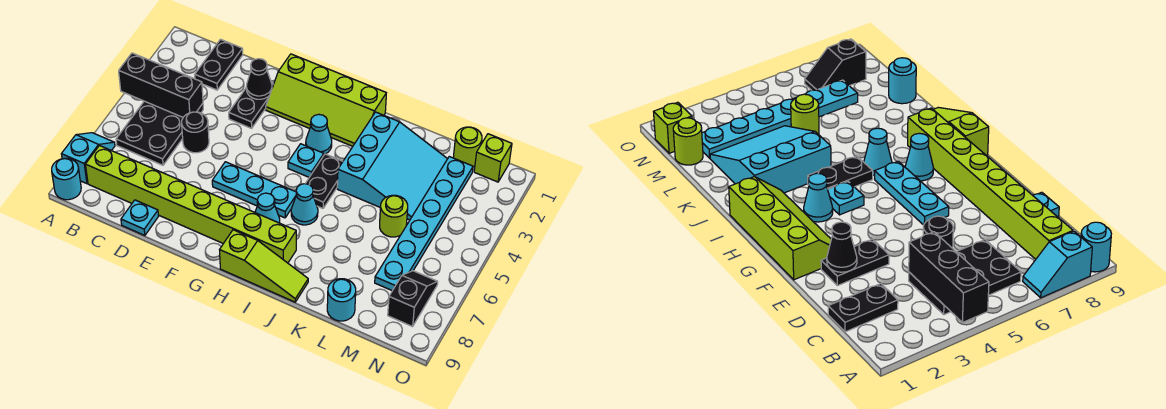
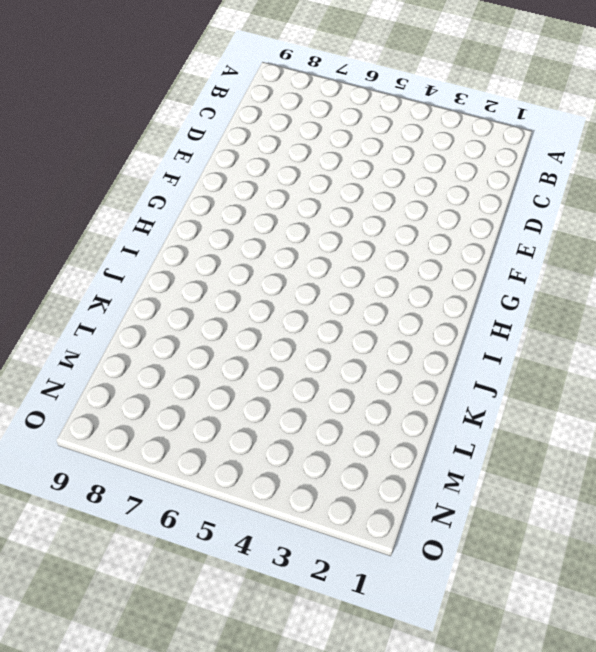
none -> cyan 1x2 slope [62,133,115,184]
none -> cyan 1x1 round brick [52,158,81,200]
none -> black 2x3 plate [116,101,203,165]

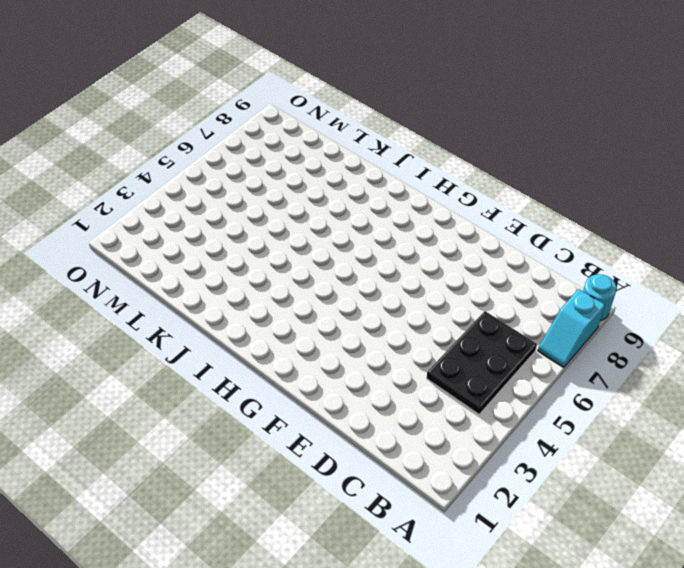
none -> lime 1x8 brick [85,146,296,263]
none -> black 1x2 plate [195,39,243,90]
none -> black 1x1 round brick [182,112,209,153]

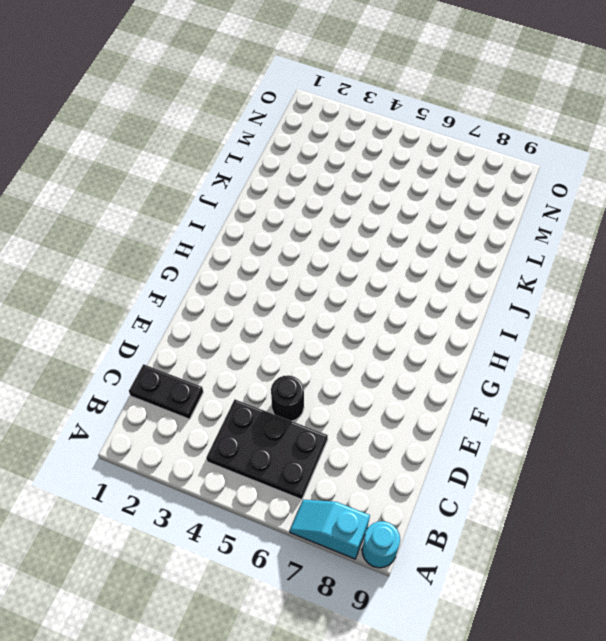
none -> lime 1x8 brick [85,146,296,263]
none -> cyan 1x1 plate [121,200,159,236]
none -> black 1x2 plate [229,84,274,128]

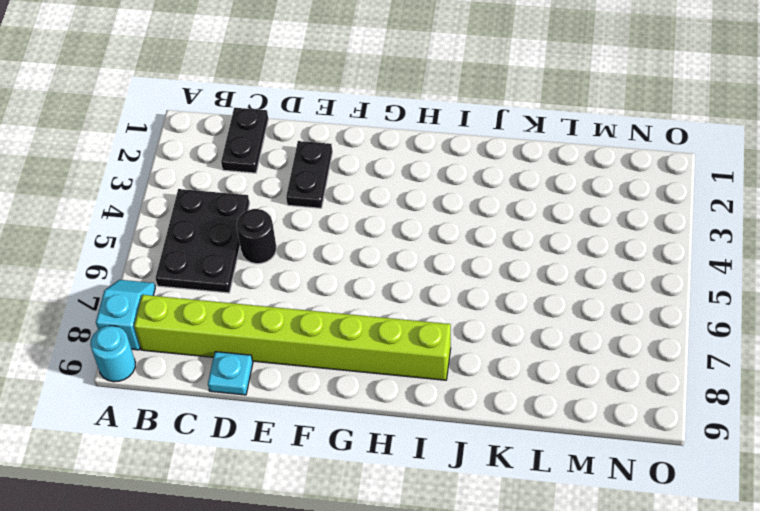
none -> lime 2x4 slope [266,54,386,146]
none -> cyan 1x3 plate [212,162,296,218]
none -> cyan 1x1 cone [306,114,332,154]

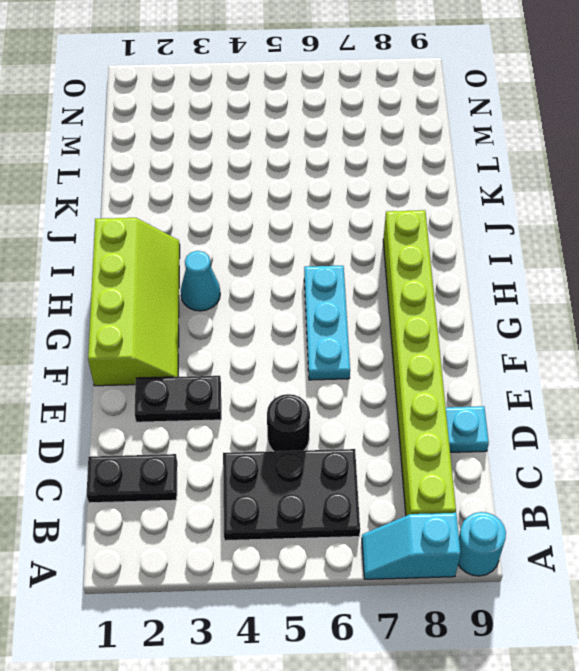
none -> cyan 1x1 plate [288,144,324,177]
none -> cyan 1x1 cone [255,193,280,223]
none -> lime 1x3 slope [220,230,308,302]

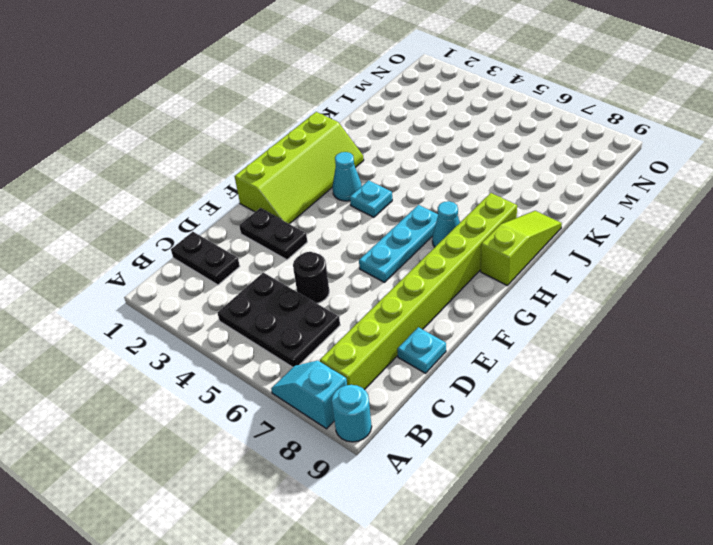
none -> black 1x2 plate [305,154,343,208]
none -> cyan 1x1 cone [291,184,318,225]
none -> cyan 3x3 slope [337,112,447,220]

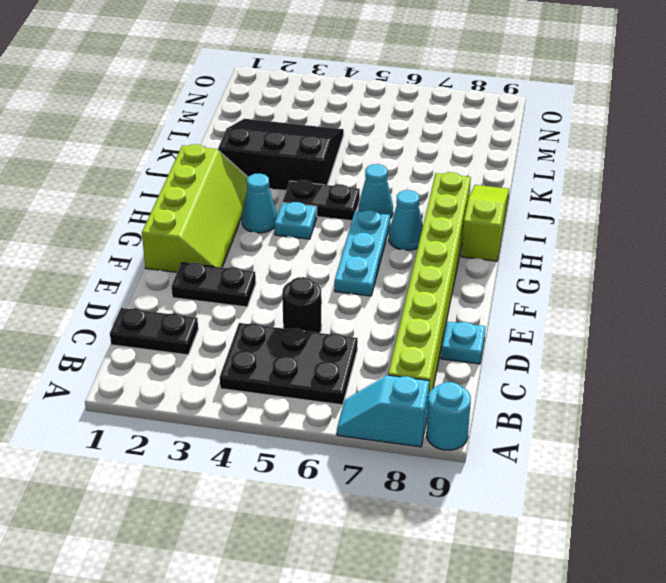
black 3x3 slope [218,119,344,191] -> cyan 3x3 slope [337,112,447,220]
none -> lime 1x1 round brick [380,195,408,237]
none -> cyan 1x1 round brick [327,279,356,321]
none -> lime 1x1 round brick [454,127,482,167]

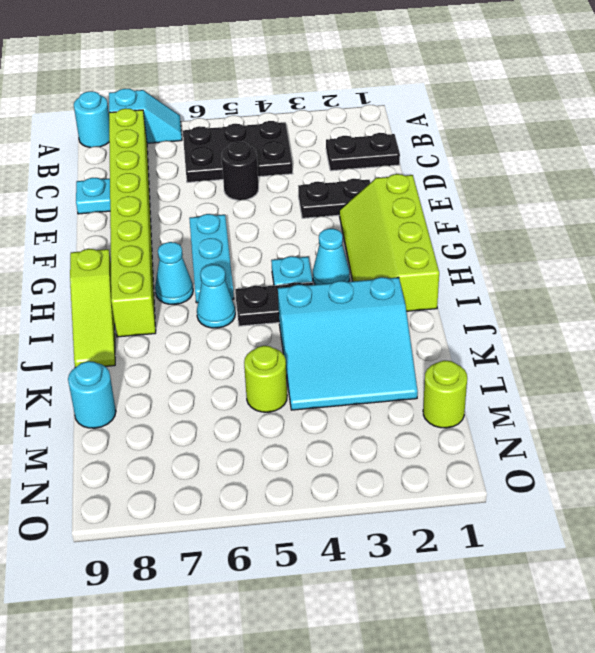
none -> cyan 1x6 plate [375,157,473,291]
none -> lime 1x1 brick [474,134,512,182]
none -> black 1x2 slope [388,271,438,327]

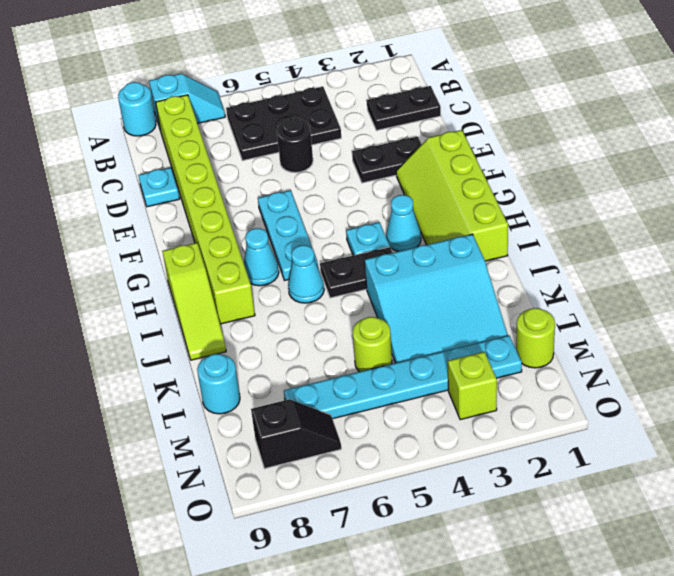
lime 1x1 brick [448,352,497,420] -> lime 1x1 brick moved to [474,134,512,182]
none -> black 1x3 brick [119,53,203,117]
none -> black 1x1 cone [246,59,272,99]

